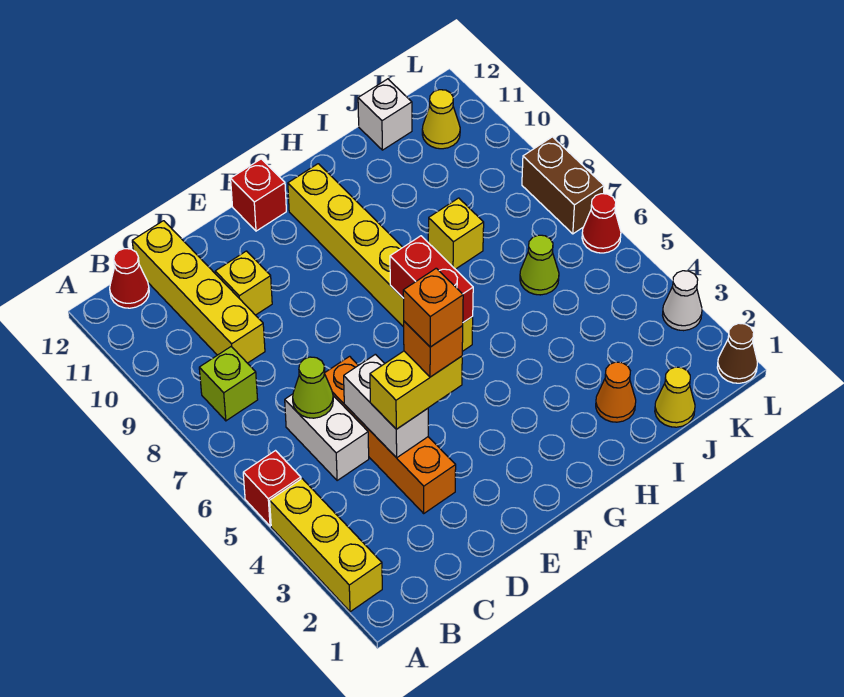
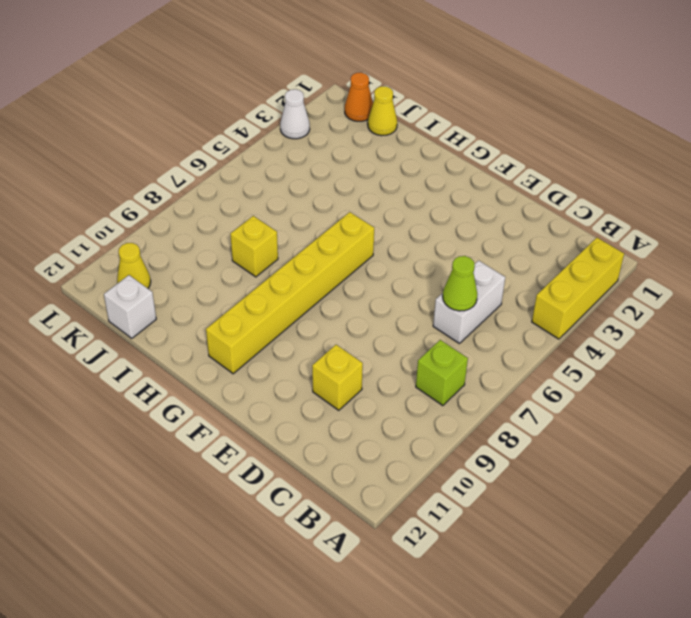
orange 1x1 cone [345,73,373,121] -> orange 1x1 cone moved to [596,362,636,422]
none -> red 1x1 brick [243,451,301,526]
none -> red 1x1 cone [110,249,149,308]
none -> yellow 1x4 brick [132,221,265,363]

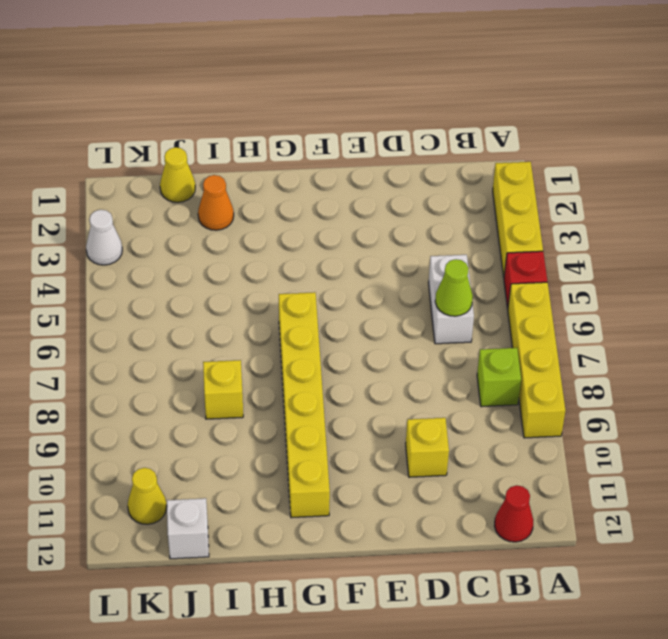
yellow 1x4 brick [508,282,565,438] -> yellow 1x4 brick moved to [132,221,265,363]
none -> orange 1x4 brick [324,356,456,513]
none -> red 1x1 brick [231,159,286,231]
none -> lime 1x1 cone [520,235,559,295]

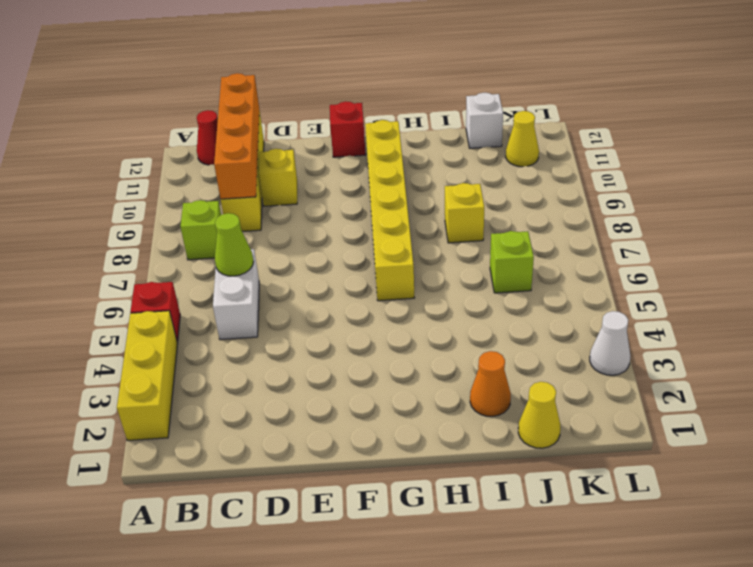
orange 1x4 brick [214,73,259,199] -> orange 1x4 brick moved to [324,356,456,513]
lime 1x1 brick [490,231,534,293] -> lime 1x1 cone [520,235,559,295]
none -> brown 1x1 cone [717,323,757,383]
none -> red 1x1 cone [582,194,621,253]
none -> brown 1x2 brick [522,137,604,234]

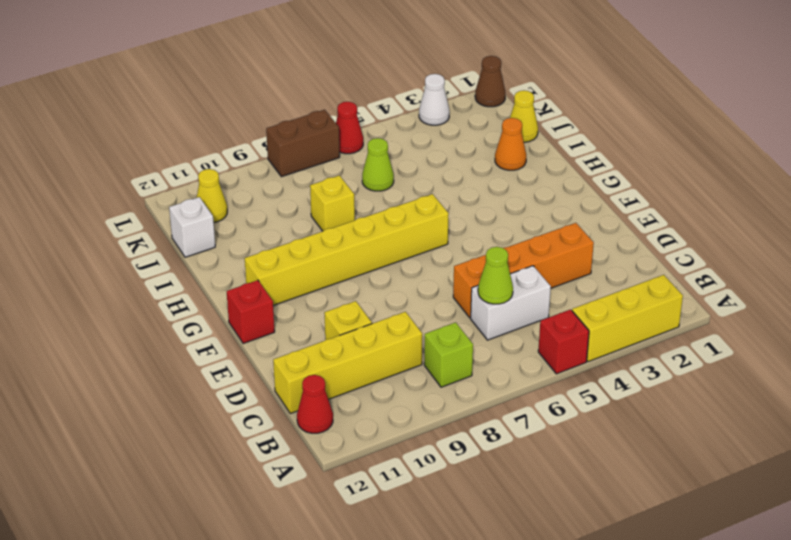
none -> white 1x2 brick [344,354,428,458]
none -> red 1x2 brick [390,236,473,322]
none -> yellow 1x2 brick [370,351,462,429]

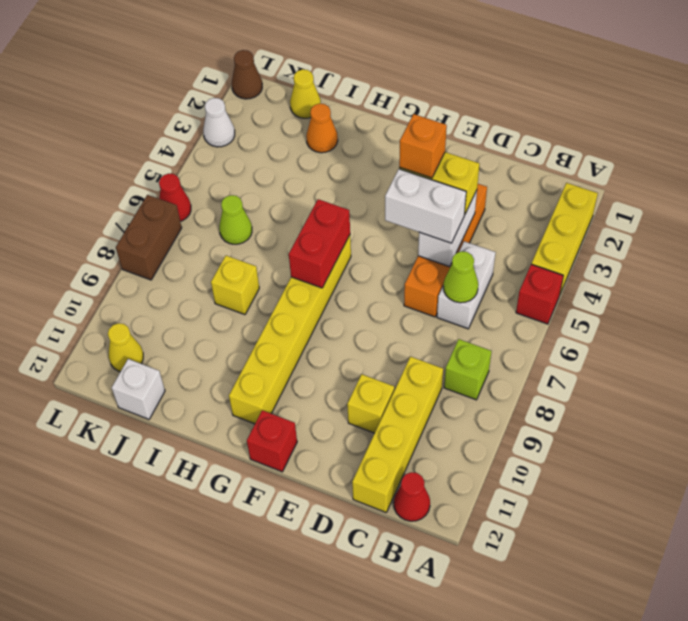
white 1x2 brick [385,169,466,243] -> none
none -> orange 1x1 brick [403,268,463,347]

